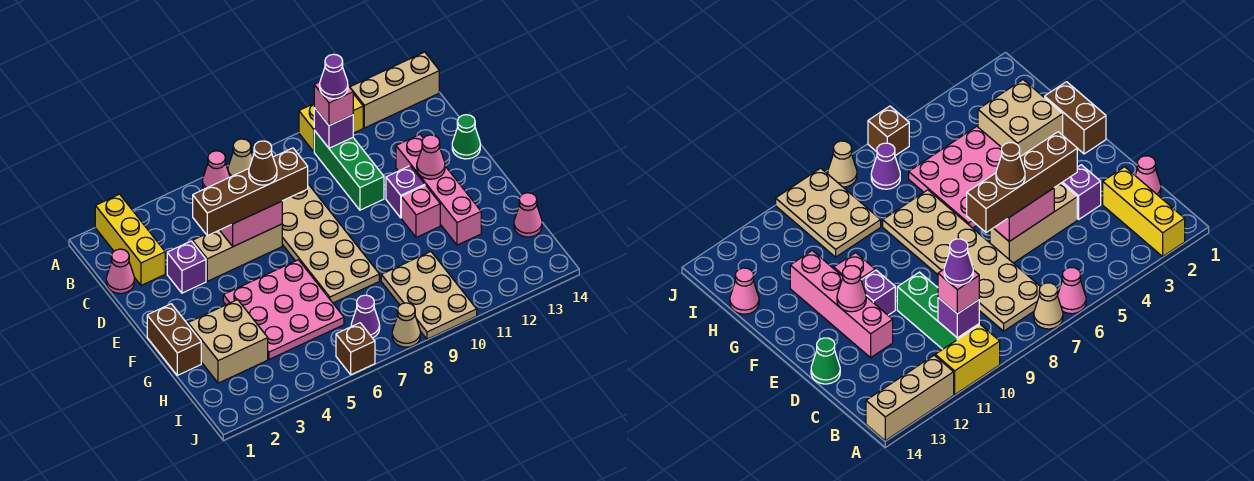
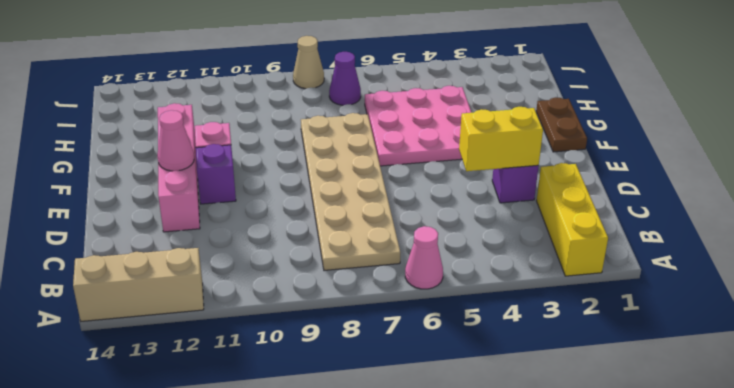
yellow 1x2 brick [459,107,543,171] -> yellow 1x2 brick moved to [299,94,363,151]
brown 1x2 plate [536,97,587,152] -> brown 1x2 brick [147,304,201,375]
none -> tan 1x1 cone [228,139,253,177]
none -> green 1x3 brick [314,130,384,210]
none -> pink 1x1 cone [106,249,134,293]

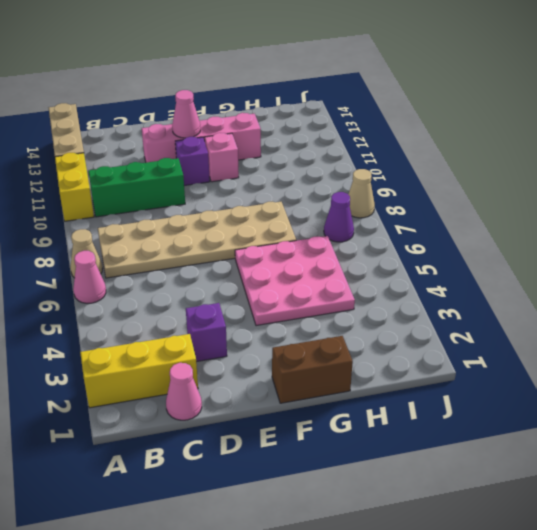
none -> tan 1x3 brick [193,224,282,281]
none -> green 1x1 cone [452,115,480,159]
none -> tan 2x2 brick [188,300,268,383]

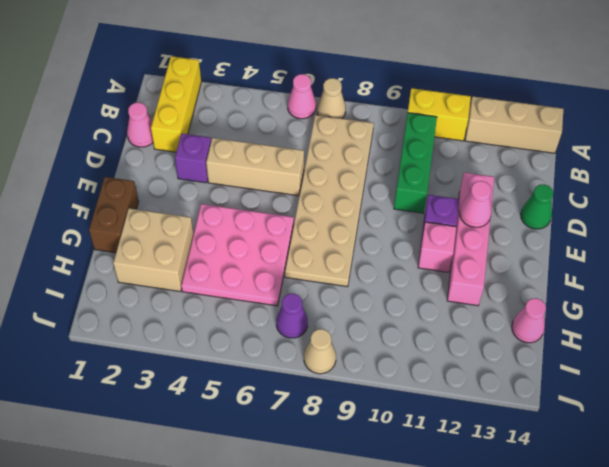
none -> tan 2x3 plate [381,252,477,339]
none -> brown 1x1 brick [336,323,375,375]
none -> purple 1x1 brick [314,108,353,148]

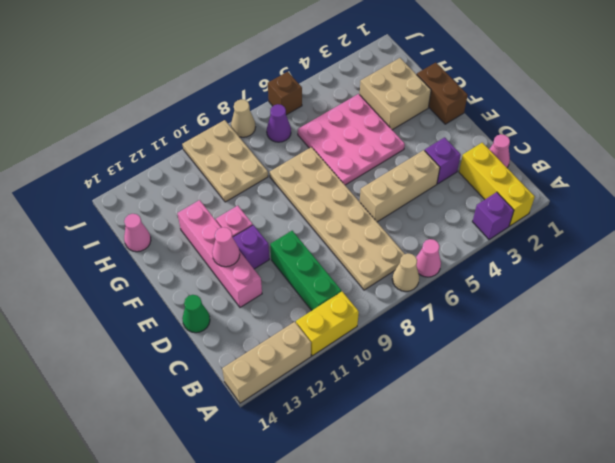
purple 1x1 brick [472,192,514,239] -> purple 1x1 brick moved to [314,108,353,148]
none -> pink 1x2 brick [220,201,282,247]
none -> pink 1x1 brick [314,82,353,126]
none -> brown 1x4 brick [193,148,308,236]

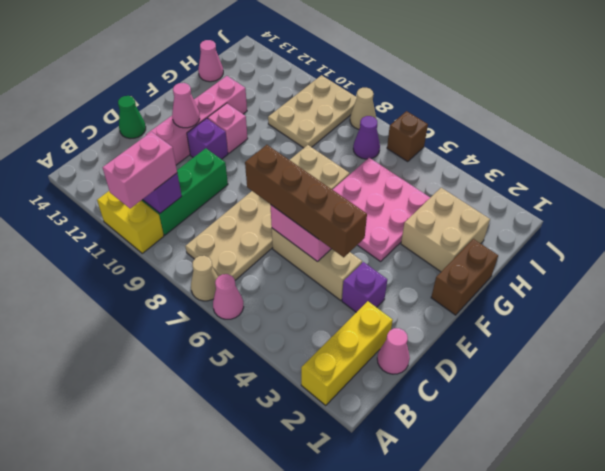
pink 1x2 brick [103,132,177,209] -> pink 1x1 brick [314,82,353,126]
none -> tan 1x3 brick [350,52,439,128]
none -> purple 1x1 cone [320,54,348,99]
none -> brown 1x1 cone [249,141,277,185]

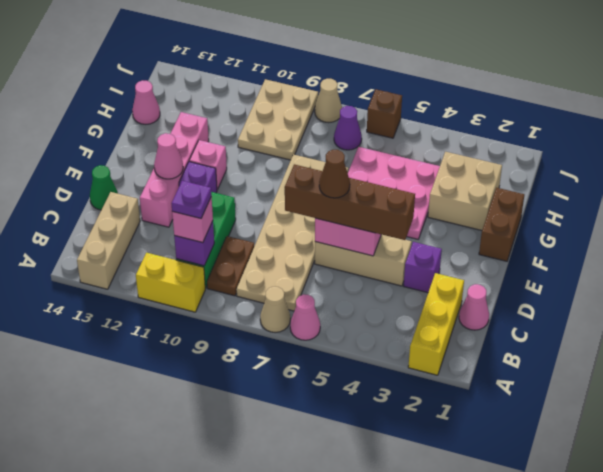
tan 1x3 brick [77,192,140,289] -> tan 1x3 brick turned to [350,52,439,128]
brown 1x2 plate [207,236,254,296] -> none
purple 1x1 plate [171,181,211,218] -> purple 1x1 cone [320,54,348,99]

